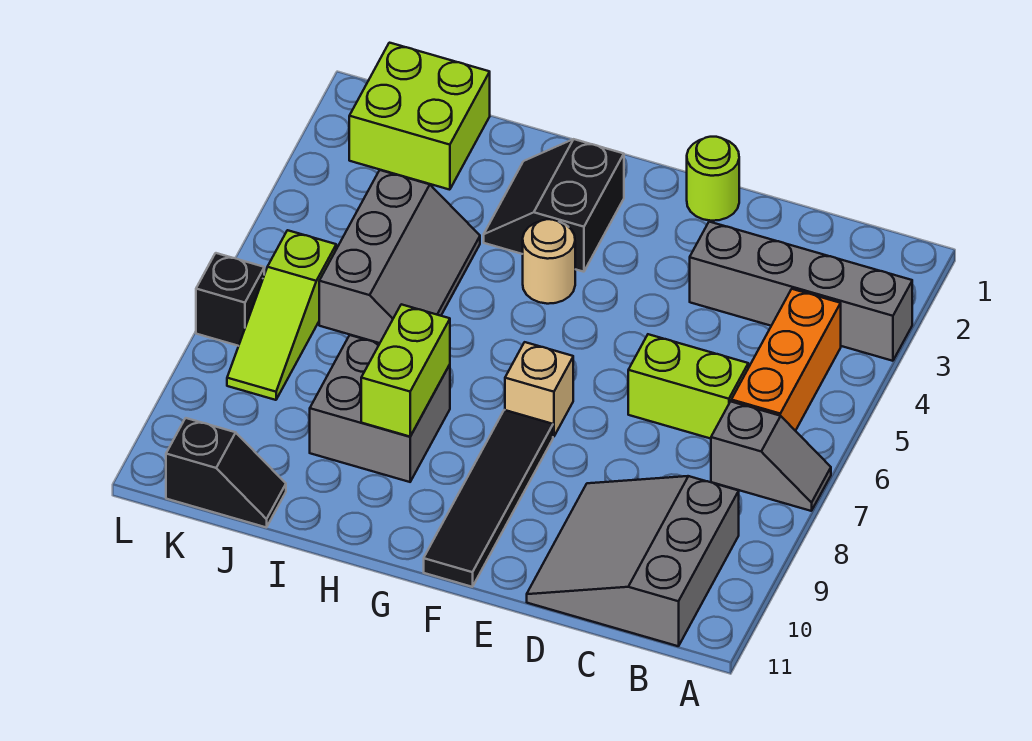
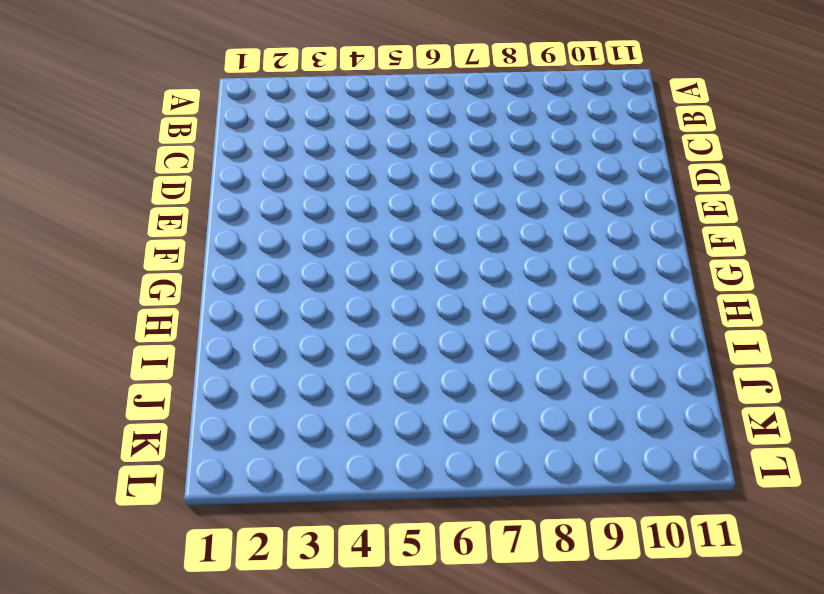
none -> grey 1x4 brick [690,222,912,361]
none -> grey 1x2 slope [711,402,831,511]
none -> orange 1x3 brick [731,289,841,431]

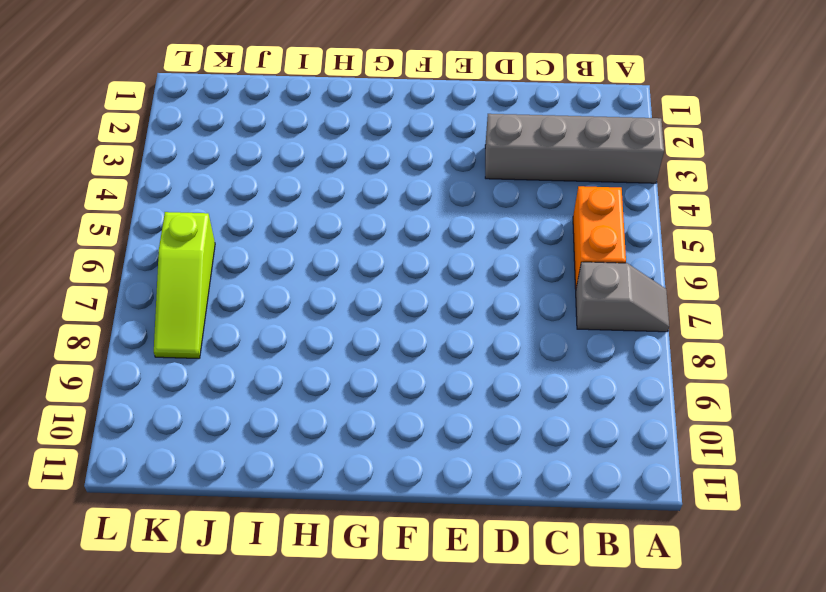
orange 1x2 brick [573,186,626,289] -> orange 1x3 brick [731,289,841,431]
none -> grey 3x3 slope [527,476,739,646]
none -> lime 1x2 brick [628,334,748,439]
none -> lime 1x1 round brick [687,137,739,221]

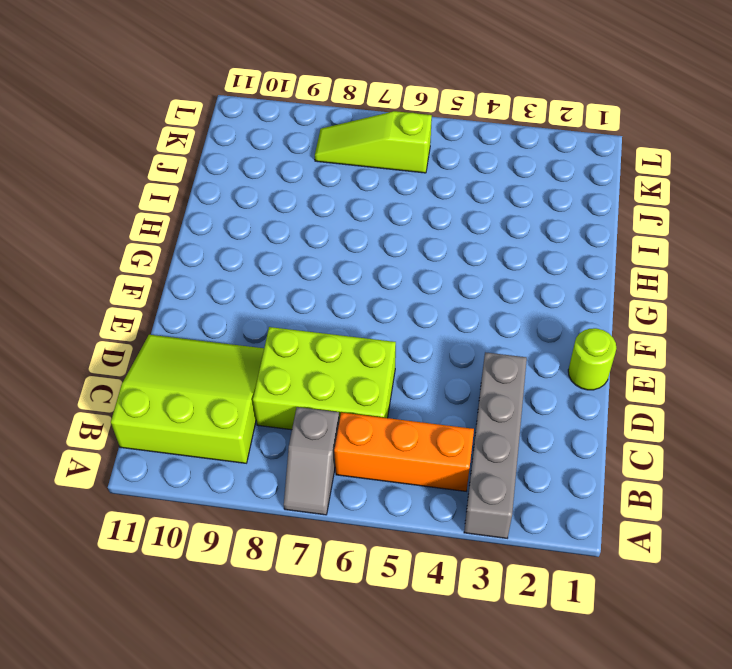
lime 3x3 slope [111,335,264,463] -> grey 3x3 slope [527,476,739,646]
lime 2x3 brick [253,327,396,430] -> lime 1x2 brick [628,334,748,439]
none -> tan 1x1 brick [505,342,573,437]
none -> black 1x4 tile [424,410,553,587]
none -> black 2x2 slope [484,139,624,272]

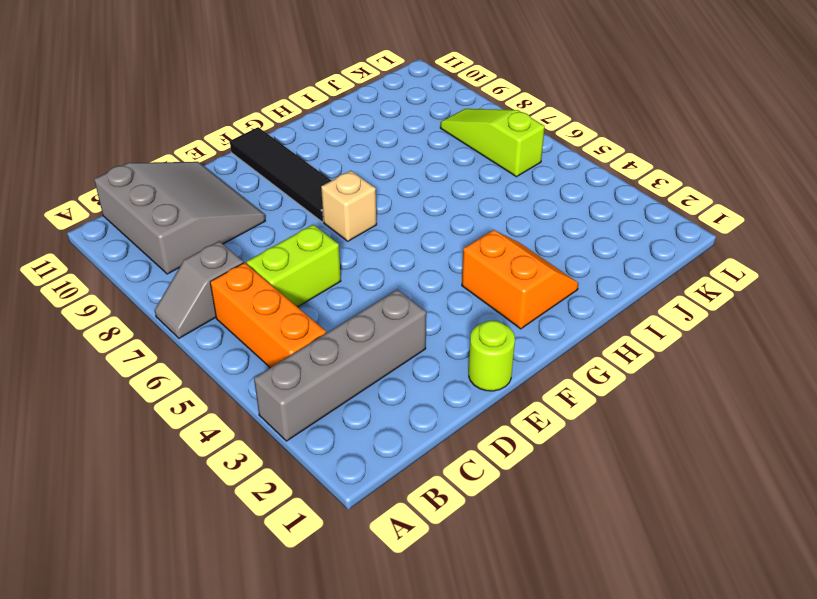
orange 2x2 slope [462,230,579,329] -> black 2x2 slope [484,139,624,272]
none -> tan 1x1 round brick [523,219,575,304]
none -> grey 2x2 brick [310,335,450,482]
none -> grey 2x3 slope [319,170,480,343]

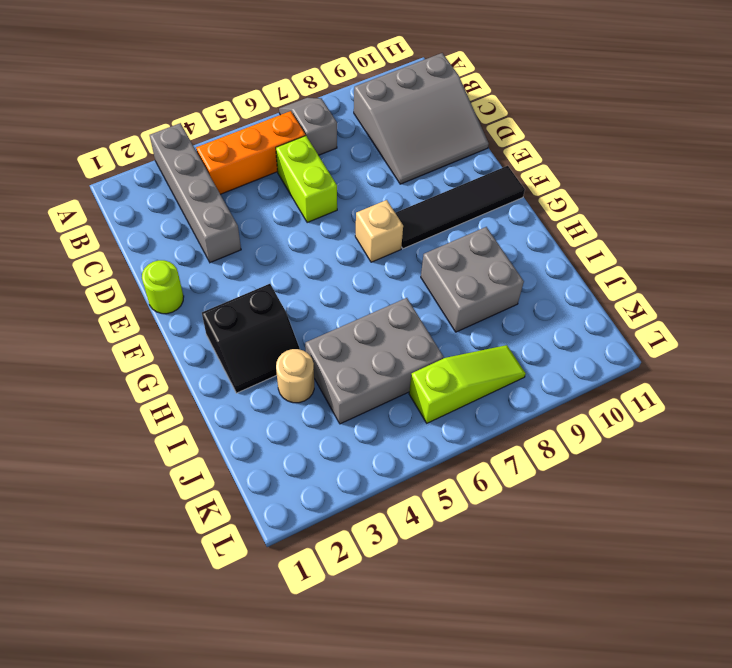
tan 1x1 round brick [276,349,314,403] -> tan 1x1 round brick moved to [523,219,575,304]
grey 2x3 brick [305,298,443,424] -> grey 2x3 slope [319,170,480,343]
none -> lime 2x2 brick [349,43,490,190]
none -> black 1x2 slope [166,418,286,527]
none -> black 1x1 brick [196,253,264,346]

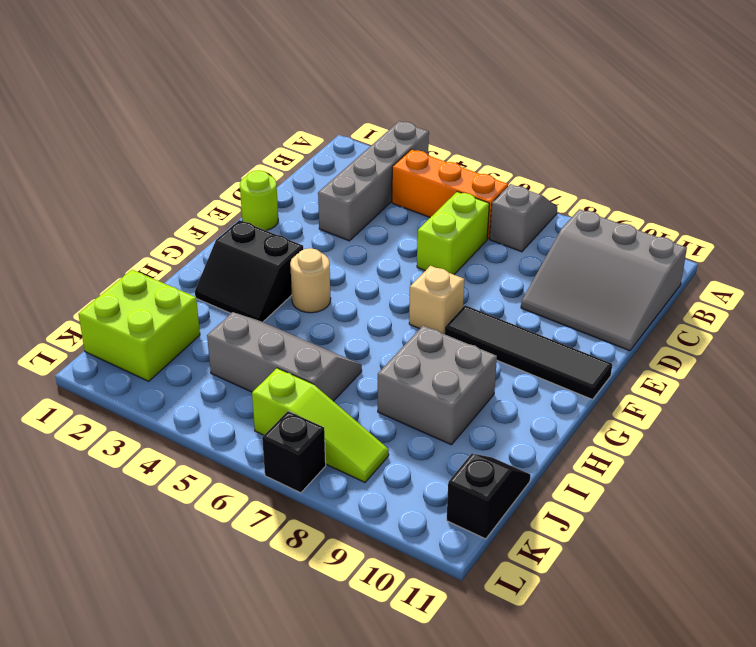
none -> lime 1x2 brick [361,304,450,437]

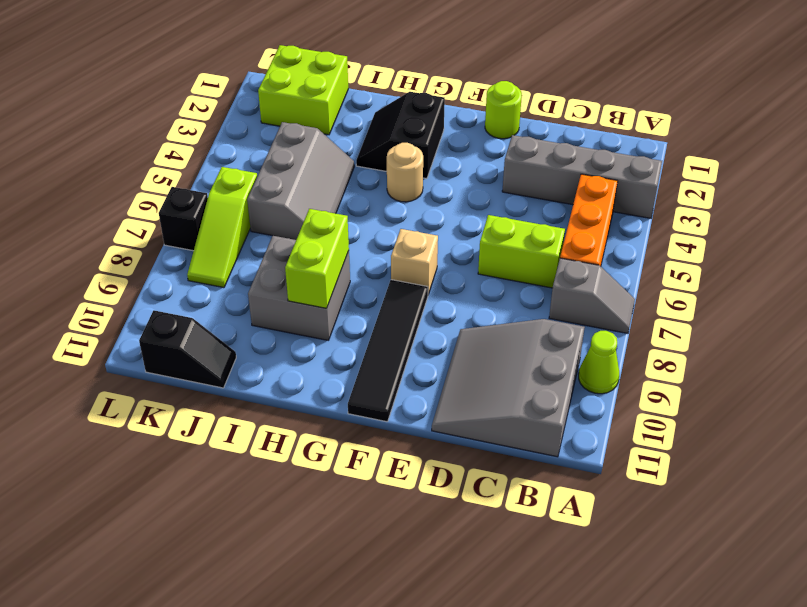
lime 1x1 cone [579,331,619,394] -> none

